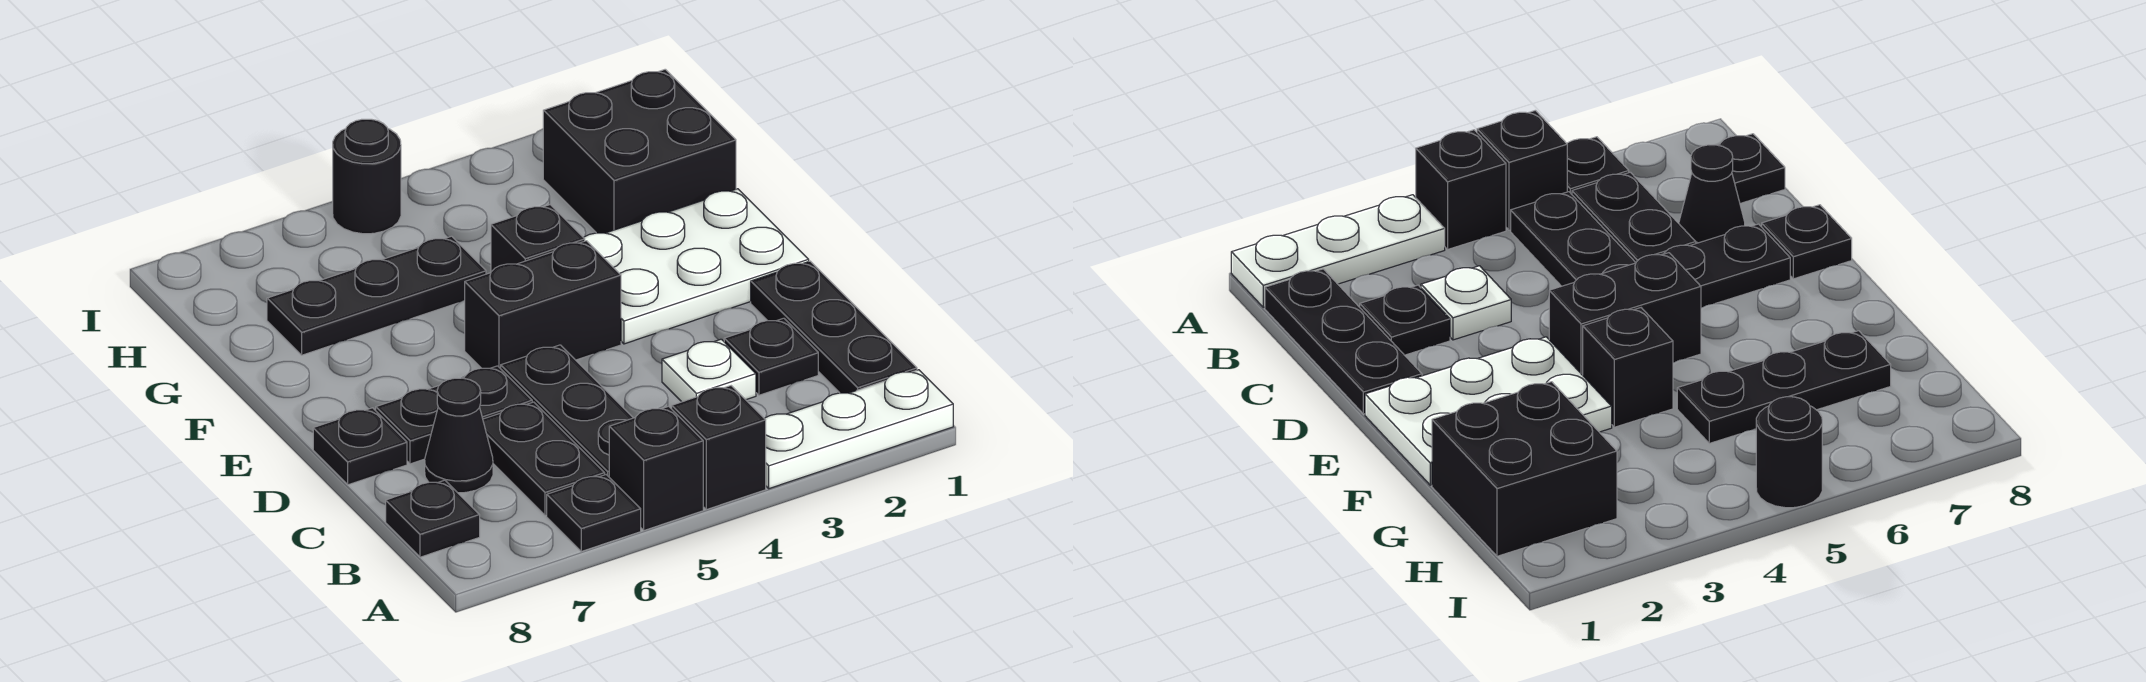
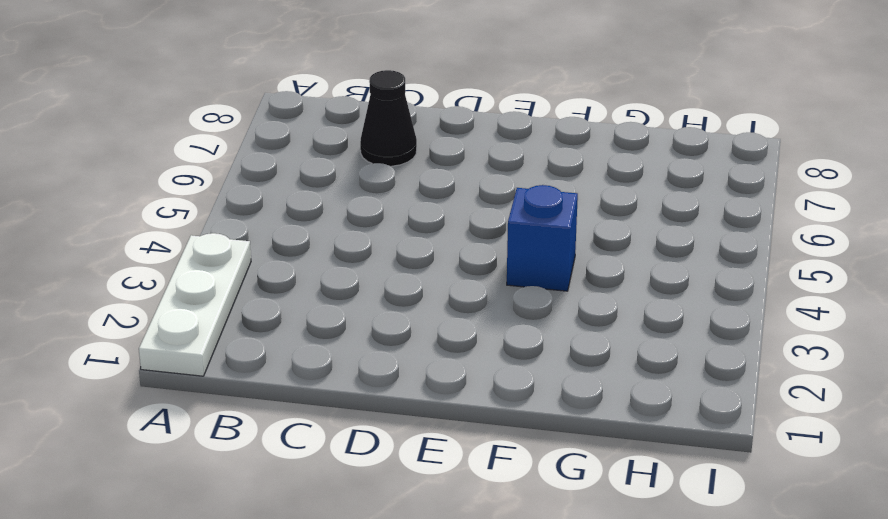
blue 1x1 brick [507,185,578,291] -> black 1x1 brick [491,205,585,272]
none -> black 1x1 brick [672,386,766,510]
none -> black 1x1 brick [609,406,703,530]
none -> black 1x1 plate [547,475,641,551]

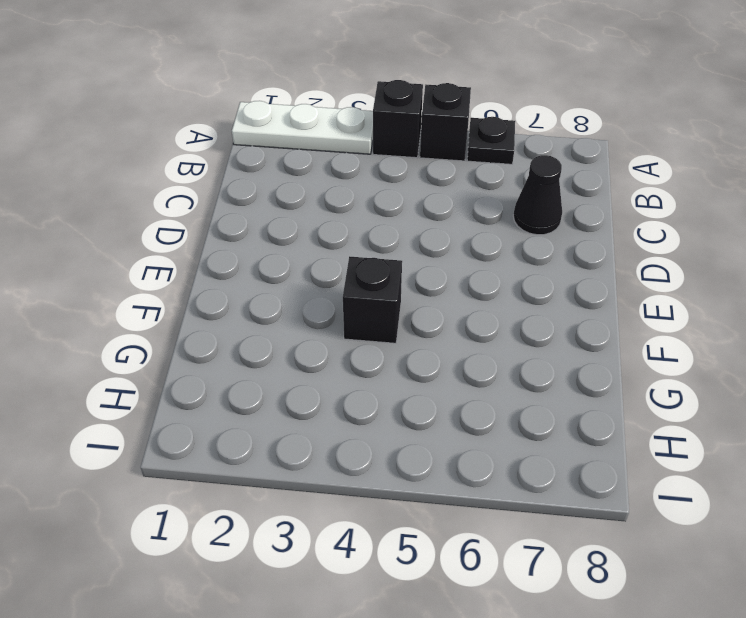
none -> black 1x3 plate [751,261,917,393]
none -> black 1x3 plate [501,345,633,477]
none -> black 1x2 plate [483,402,605,515]

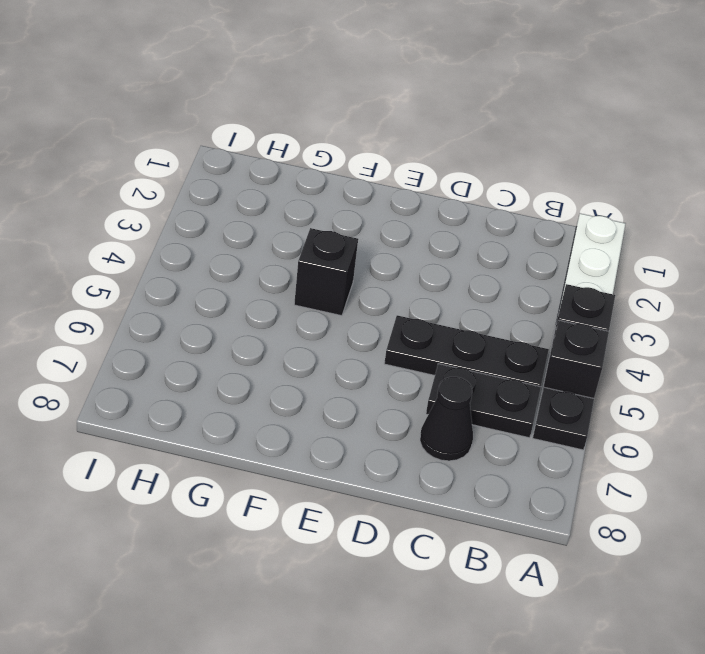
none -> black 1x3 plate [751,261,917,393]
none -> black 1x1 plate [386,480,480,557]
none -> black 1x1 plate [724,318,818,395]

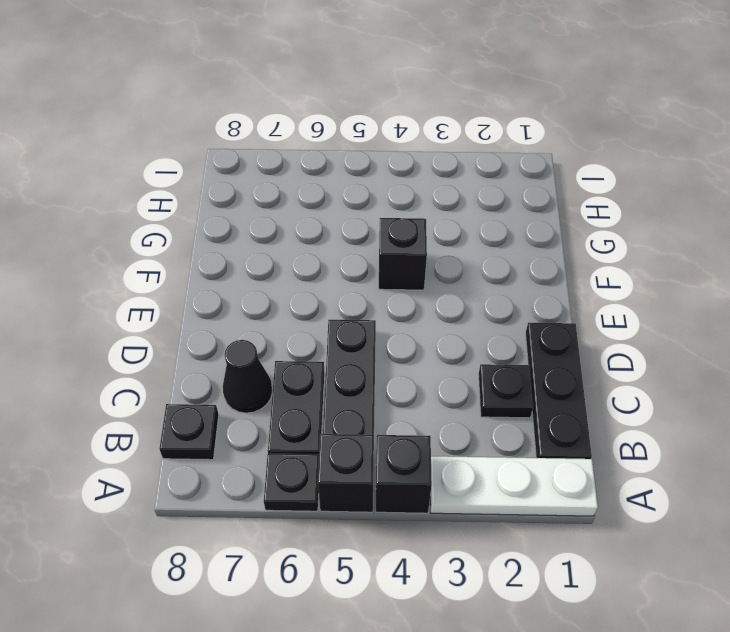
none -> white 1x1 plate [662,339,756,402]
none -> black 1x2 plate [376,366,532,464]
none -> black 1x1 plate [313,408,407,485]

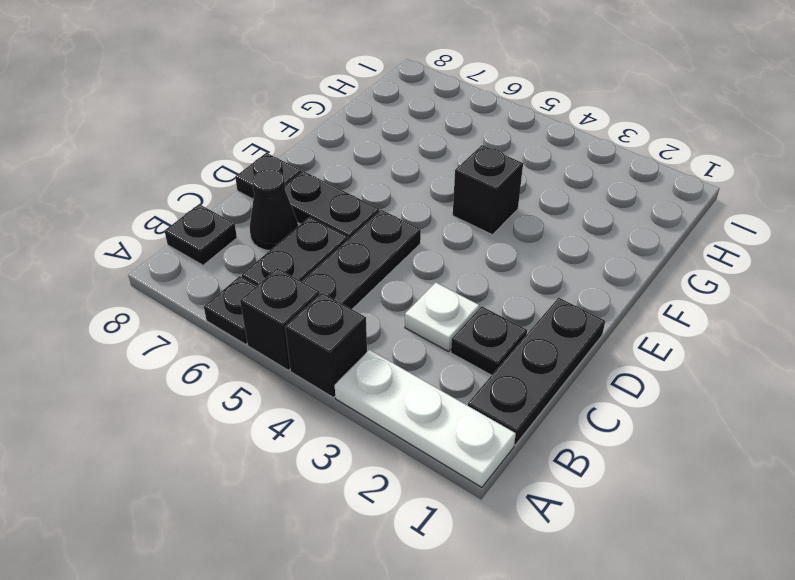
none -> white 2x3 plate [583,189,809,344]
none -> black 1x2 brick [465,241,621,369]
none -> black 2x2 brick [543,69,736,233]

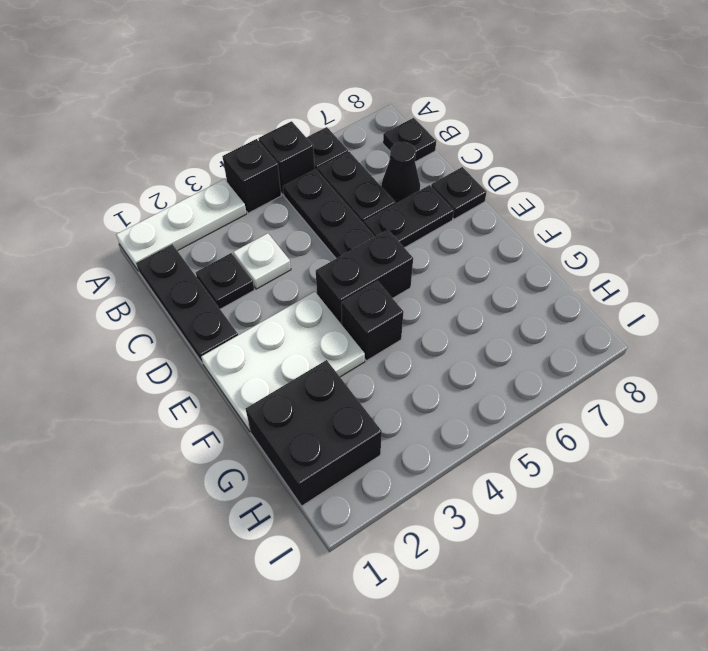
none -> black 1x3 plate [267,236,486,355]
none -> black 1x1 round brick [333,119,401,234]

